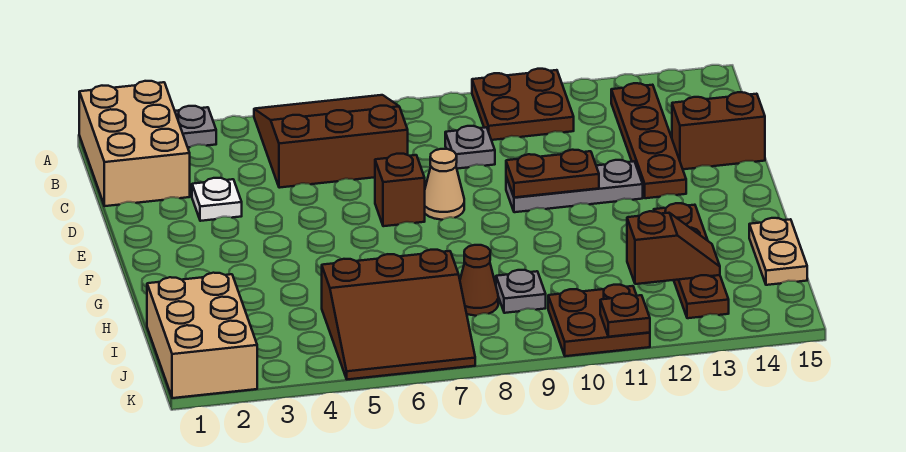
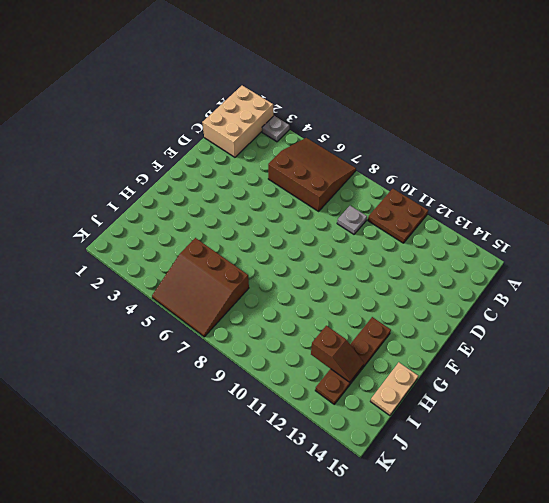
none -> brown 1x4 plate [611,83,686,198]
none -> white 1x1 plate [192,178,242,221]
none -> brown 1x2 brick [672,92,765,169]

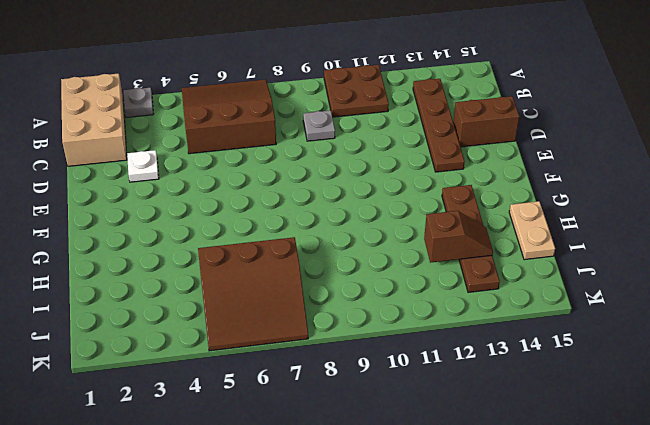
none -> brown 1x1 brick [375,154,425,226]
none -> tan 1x1 cone [425,149,464,220]
none -> grey 1x3 plate [506,160,643,212]

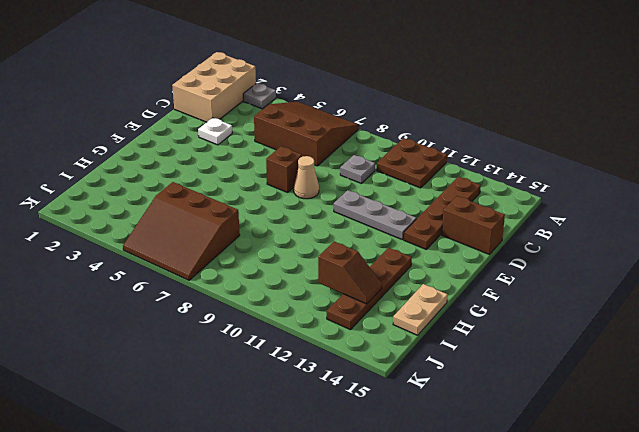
none -> tan 2x3 brick [147,273,257,398]
none -> brown 1x1 cone [460,245,498,316]
none -> grey 1x1 plate [496,270,546,313]

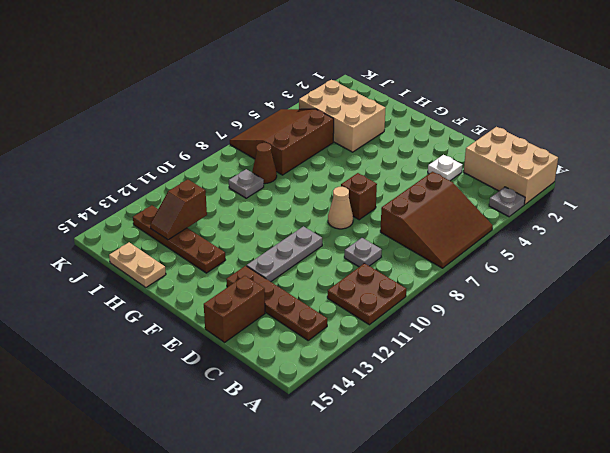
tan 2x3 brick [299,80,386,152] -> tan 2x3 brick moved to [147,273,257,398]
none -> brown 2x2 plate [548,285,650,356]
none -> brown 1x2 plate [506,150,599,197]
none -> brown 1x1 plate [600,294,650,337]

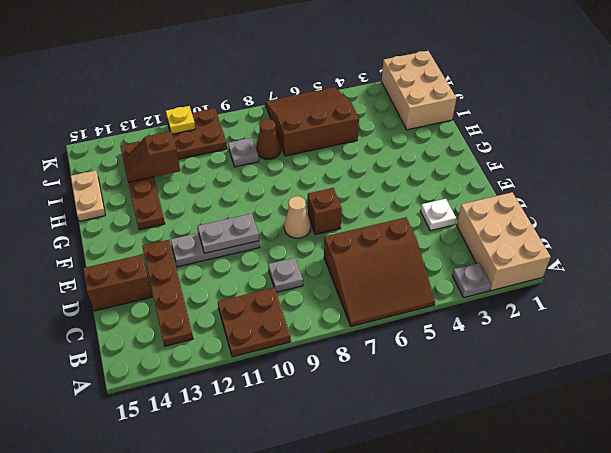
grey 1x2 plate [198,214,259,253] -> brown 1x2 plate [506,150,599,197]
yellow 1x1 plate [166,106,195,134] -> brown 1x1 plate [600,294,650,337]

